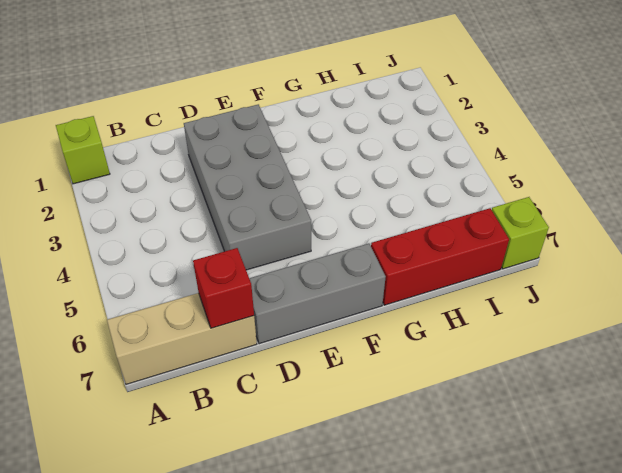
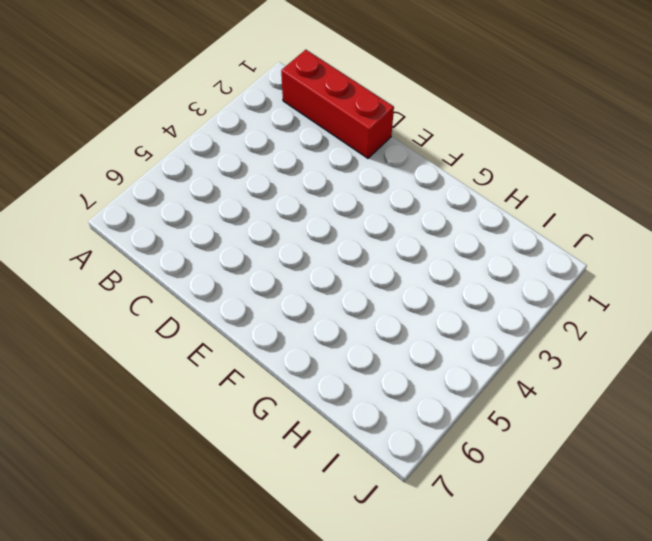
red 1x3 brick [281,50,394,158] -> red 1x3 brick moved to [371,208,509,305]
none -> lime 1x1 brick [56,116,110,184]
none -> tan 1x3 brick [107,293,257,384]

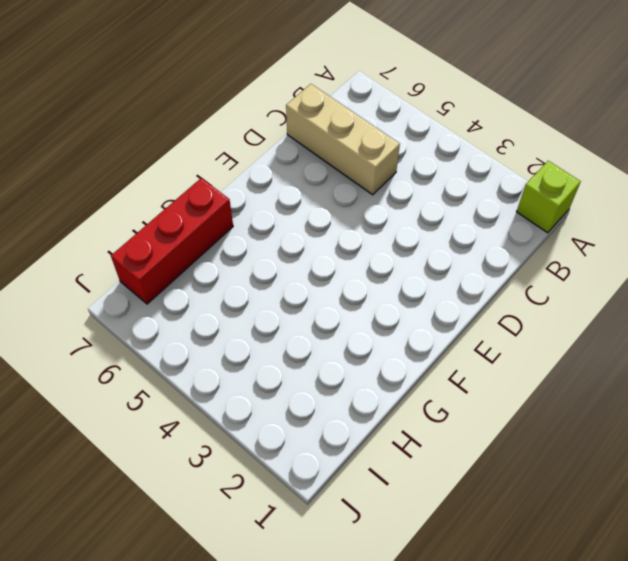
tan 1x3 brick [286,84,400,195] -> tan 1x3 brick turned to [107,293,257,384]
none -> grey 2x4 brick [184,104,311,270]
none -> grey 1x3 brick [249,244,386,344]

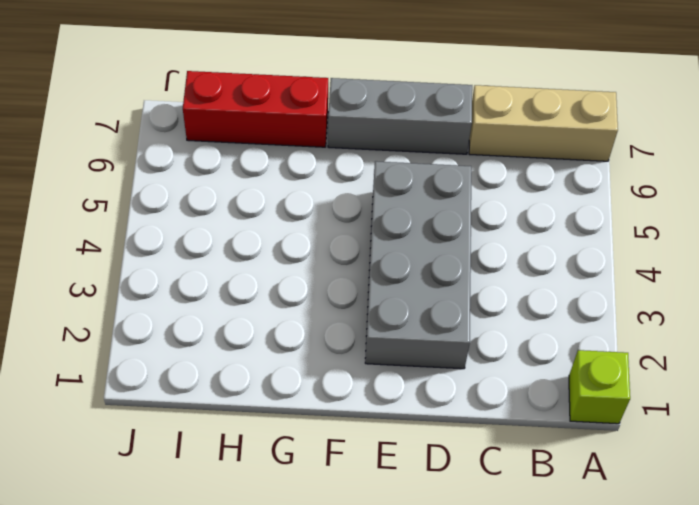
none -> lime 1x1 brick [492,197,549,269]
none -> red 1x1 brick [193,248,254,328]

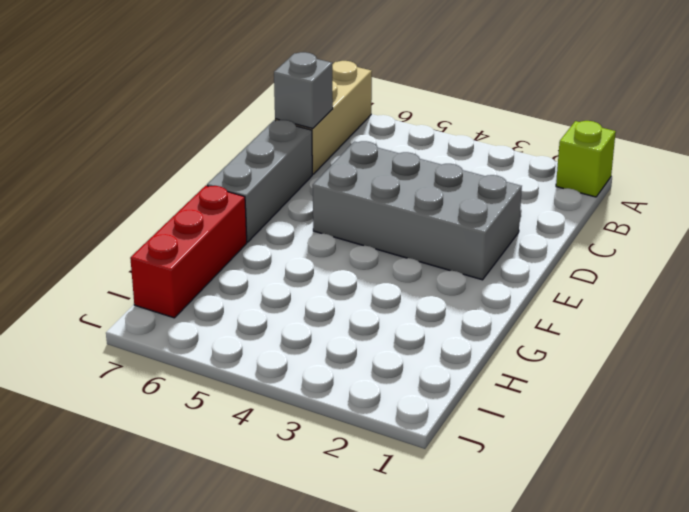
grey 1x1 brick [274,52,333,129] -> red 1x1 brick [193,248,254,328]
none -> lime 1x1 brick [492,197,549,269]

